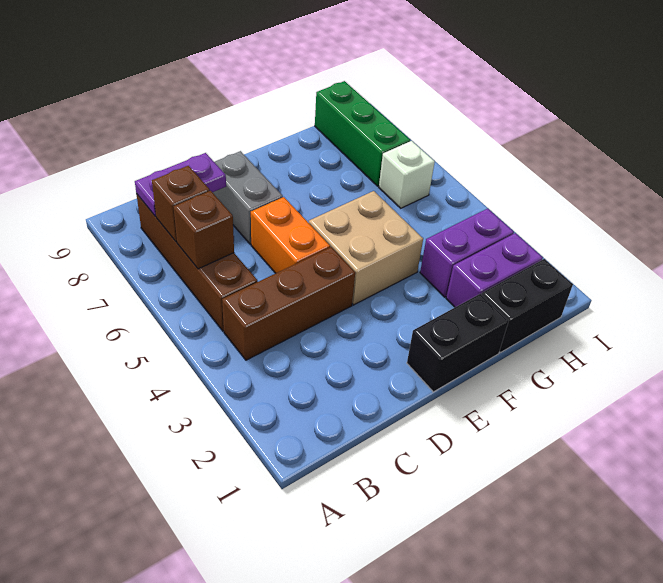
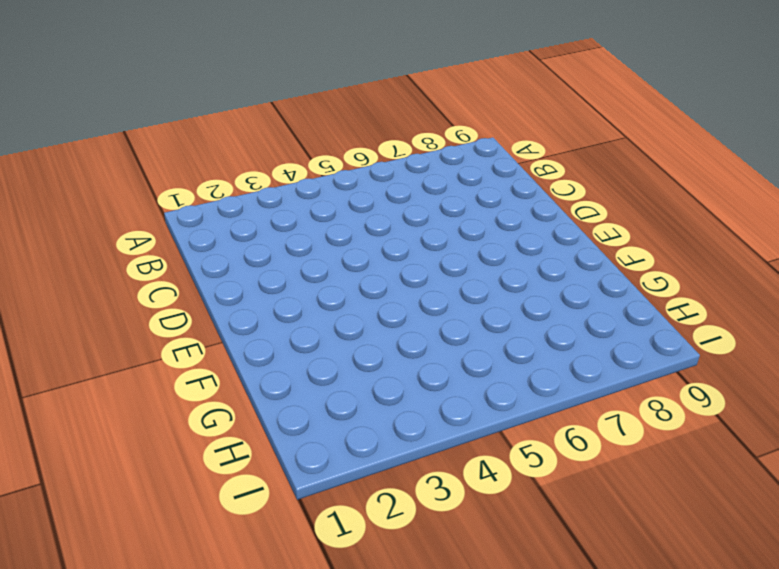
none -> brown 1x3 brick [222,247,355,360]
none -> brown 1x4 brick [136,194,258,331]
none -> orange 1x2 brick [251,197,330,273]

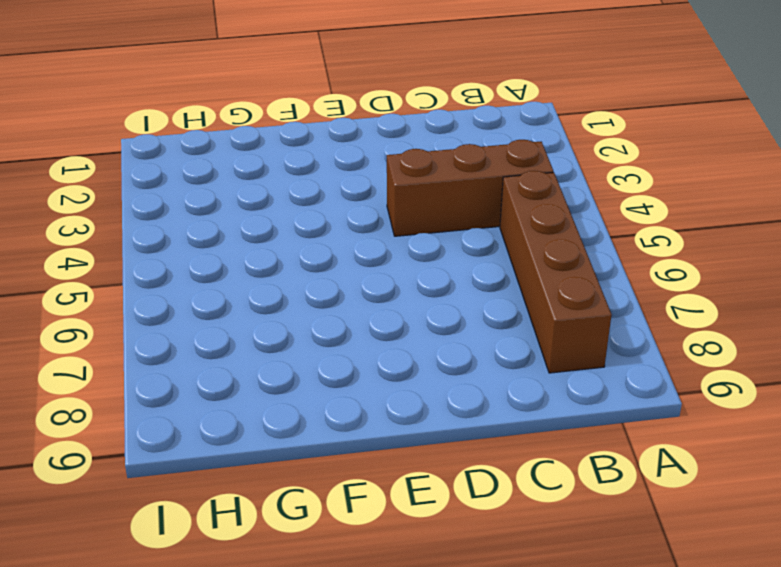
none -> orange 1x2 brick [251,197,330,273]
none -> grey 1x2 brick [212,151,283,244]
none -> black 1x2 brick [407,294,509,392]

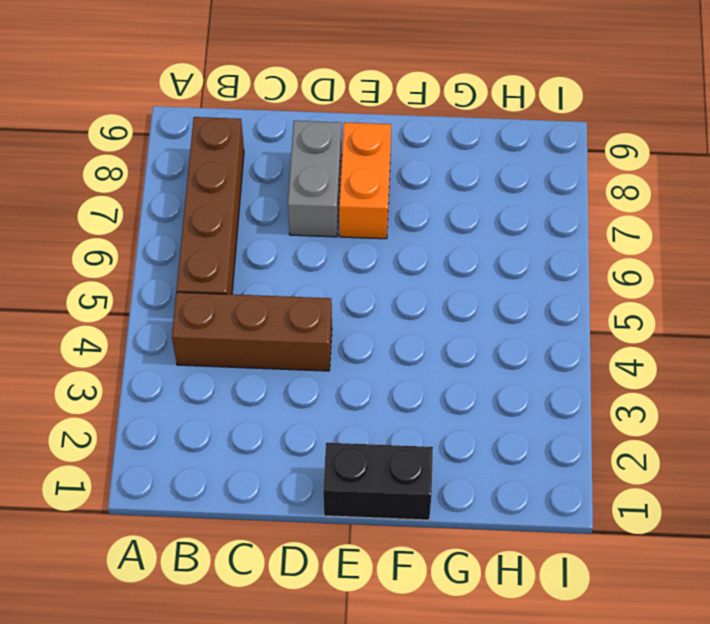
orange 1x2 brick [339,122,391,239] -> orange 1x2 brick moved to [251,197,330,273]
none -> tan 2x2 brick [309,191,423,305]
none -> black 1x2 brick [481,259,573,353]
none -> purple 1x2 brick [446,233,543,307]

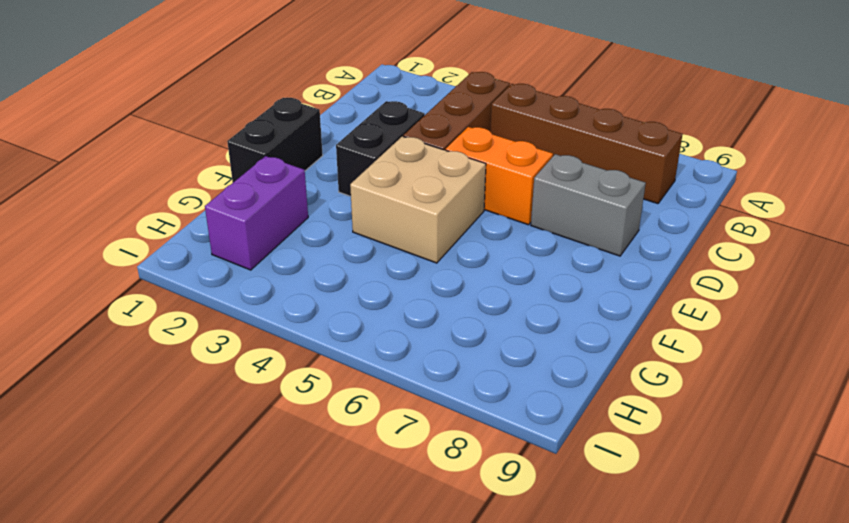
black 1x2 brick [336,101,425,196] -> black 1x2 brick moved to [481,259,573,353]
none -> purple 1x2 brick [420,209,514,297]
none -> white 1x1 brick [379,141,435,208]
none -> green 1x3 brick [315,81,410,186]

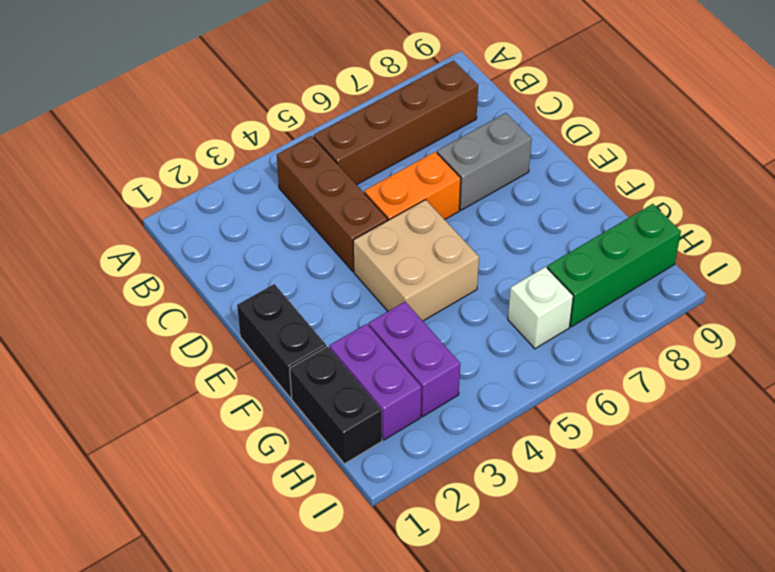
none -> brown 1x1 brick [173,191,234,269]
none -> brown 1x1 brick [152,166,210,242]
none -> purple 1x2 plate [135,153,226,216]

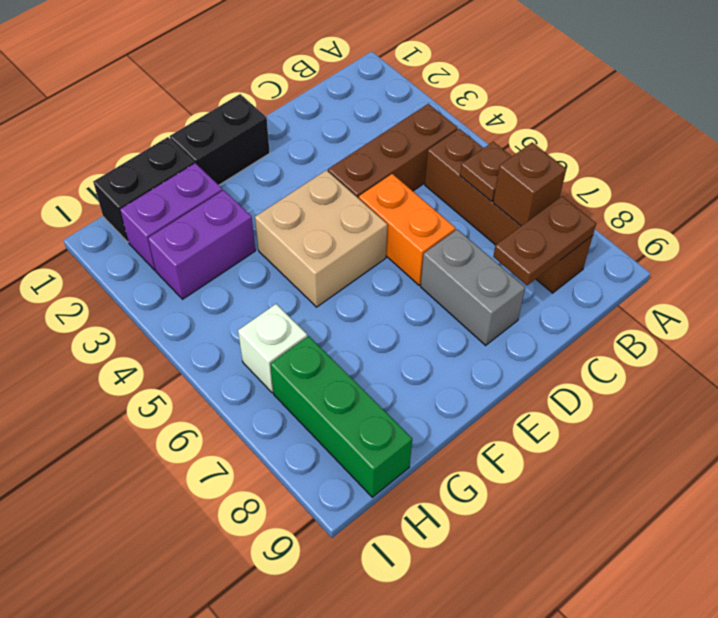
brown 1x1 plate [460,142,512,201] -> brown 1x1 brick [173,191,234,269]
brown 1x2 plate [493,196,596,285] -> purple 1x2 plate [135,153,226,216]

